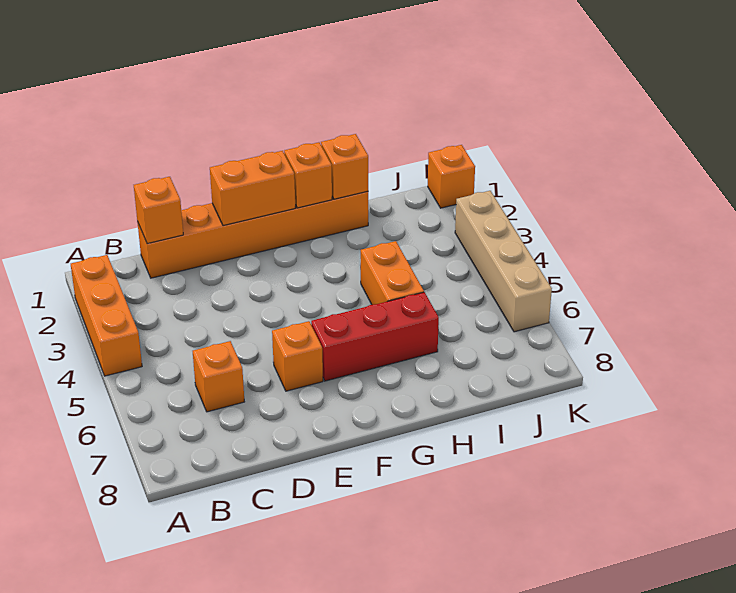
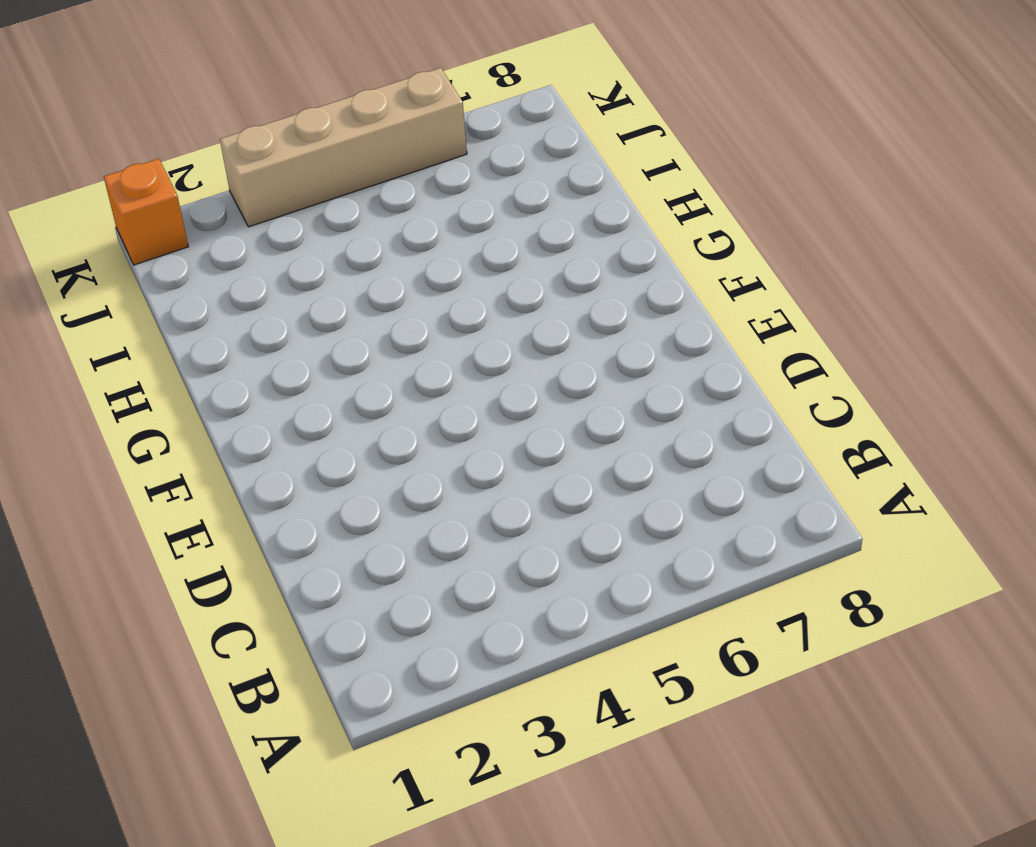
none -> orange 1x3 brick [71,255,142,376]
none -> orange 1x6 brick [137,191,368,278]
none -> orange 1x1 brick [193,341,244,412]

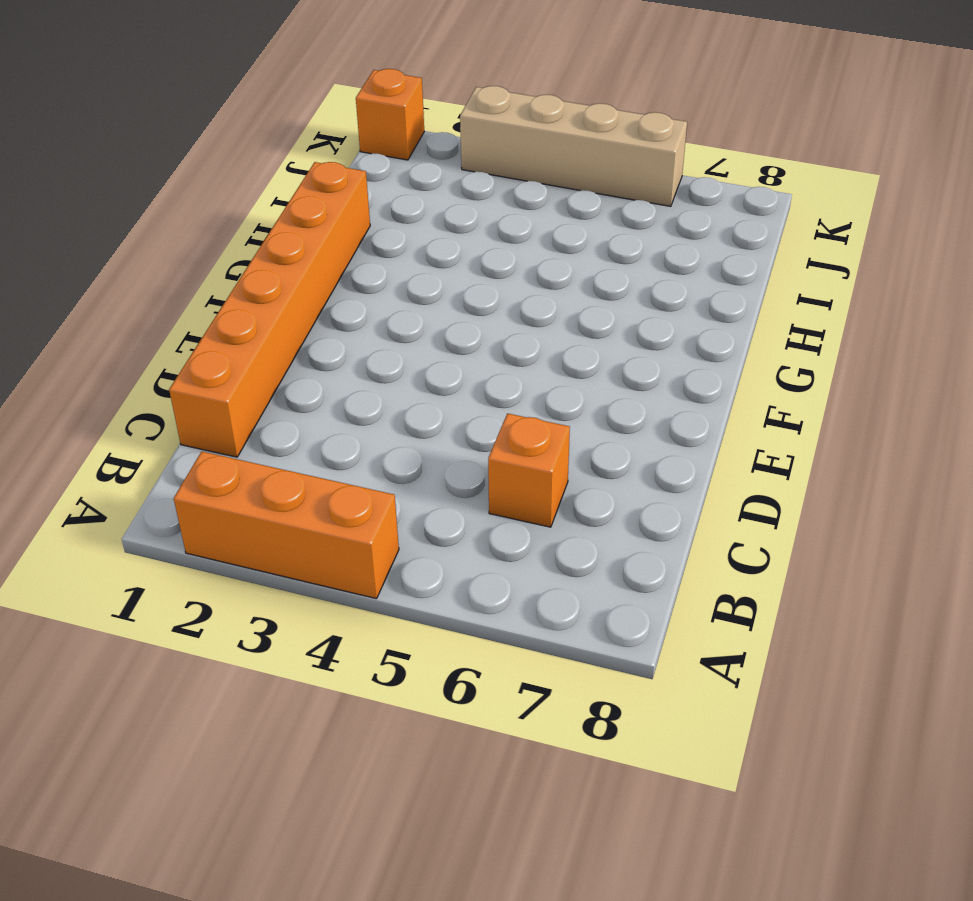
none -> orange 1x1 brick [272,321,323,391]
none -> red 1x3 brick [311,292,439,381]
none -> orange 1x2 brick [361,241,424,305]

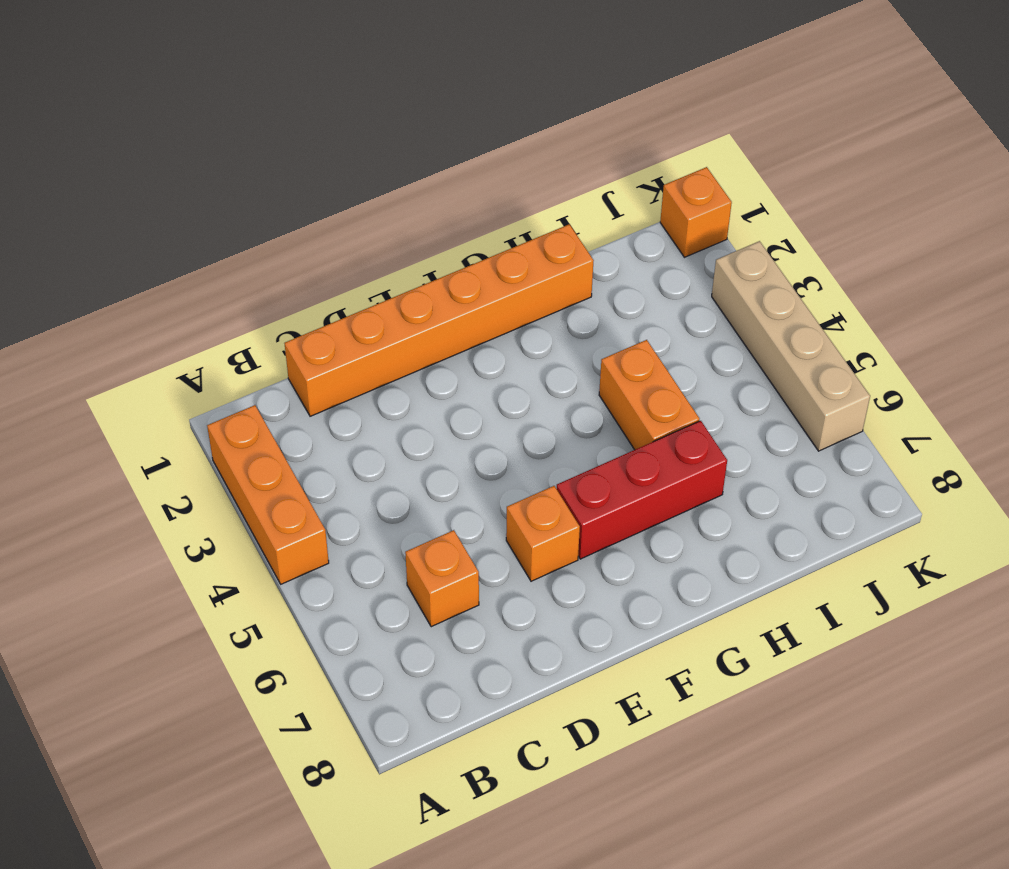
none -> orange 1x1 brick [134,177,183,244]
none -> orange 1x2 brick [210,151,295,226]
none -> orange 1x1 brick [284,142,332,208]

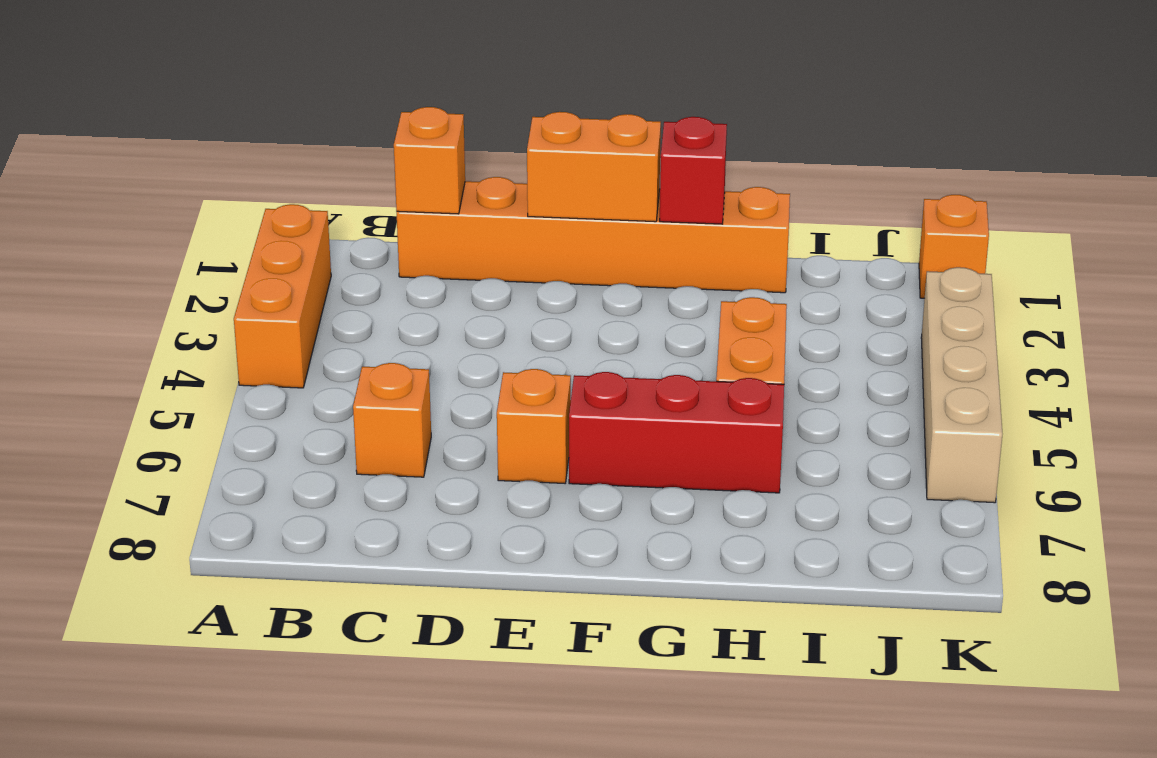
red 1x1 brick [660,117,727,224] -> orange 1x1 brick [284,142,332,208]
none -> orange 1x1 brick [321,134,368,199]

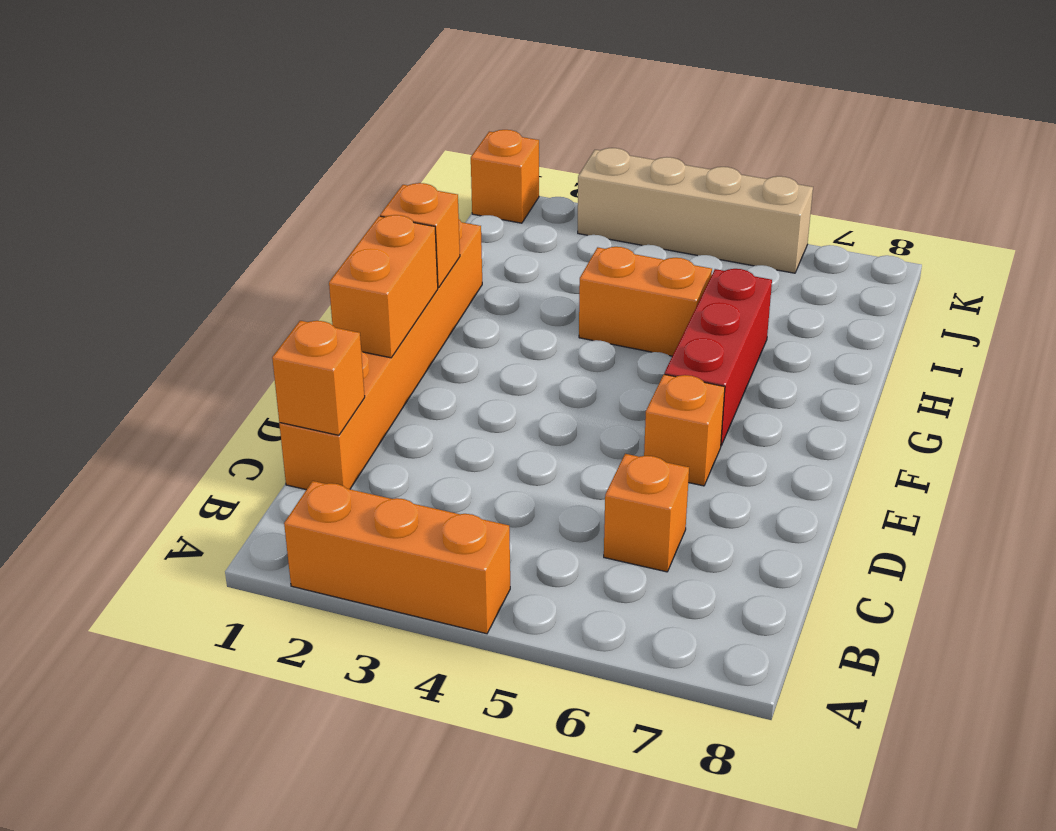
none -> orange 1x1 brick [321,134,368,199]

